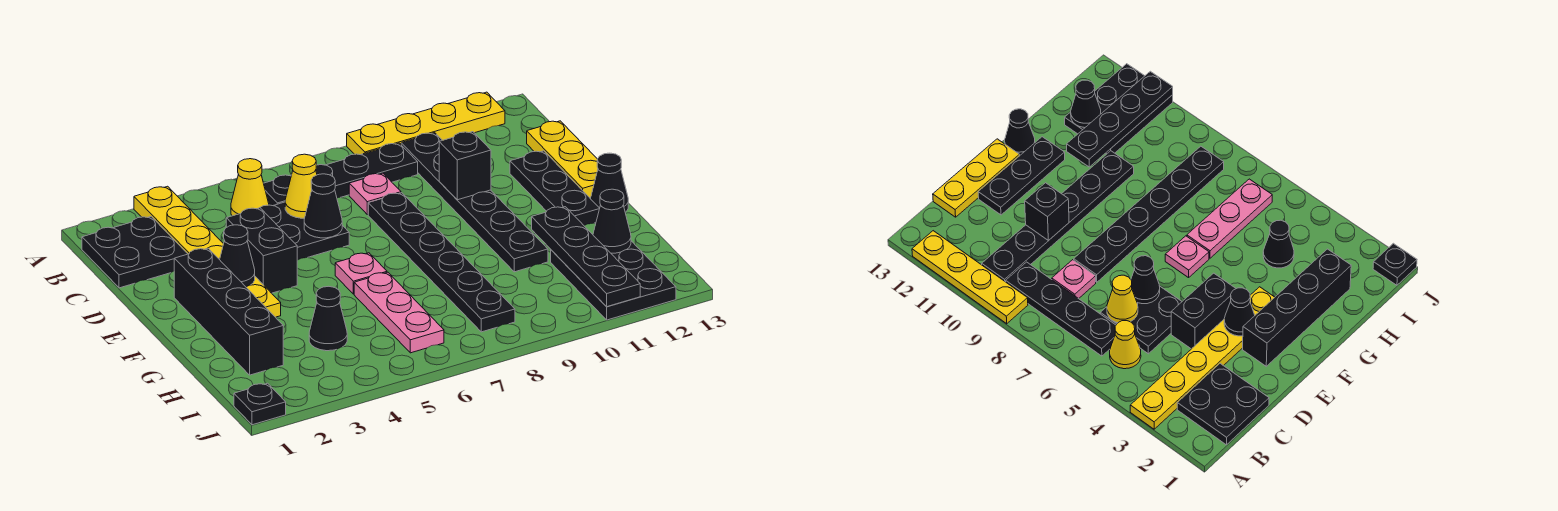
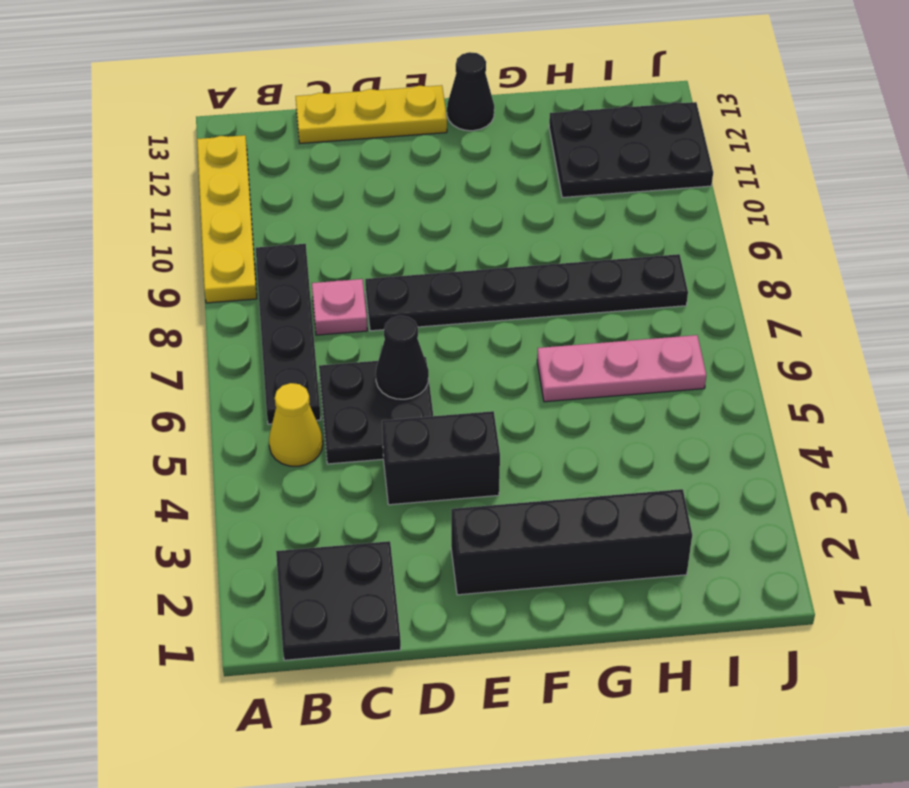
none -> yellow 1x6 plate [134,186,281,317]
none -> black 1x6 plate [401,133,548,272]
none -> black 1x3 plate [510,151,600,226]

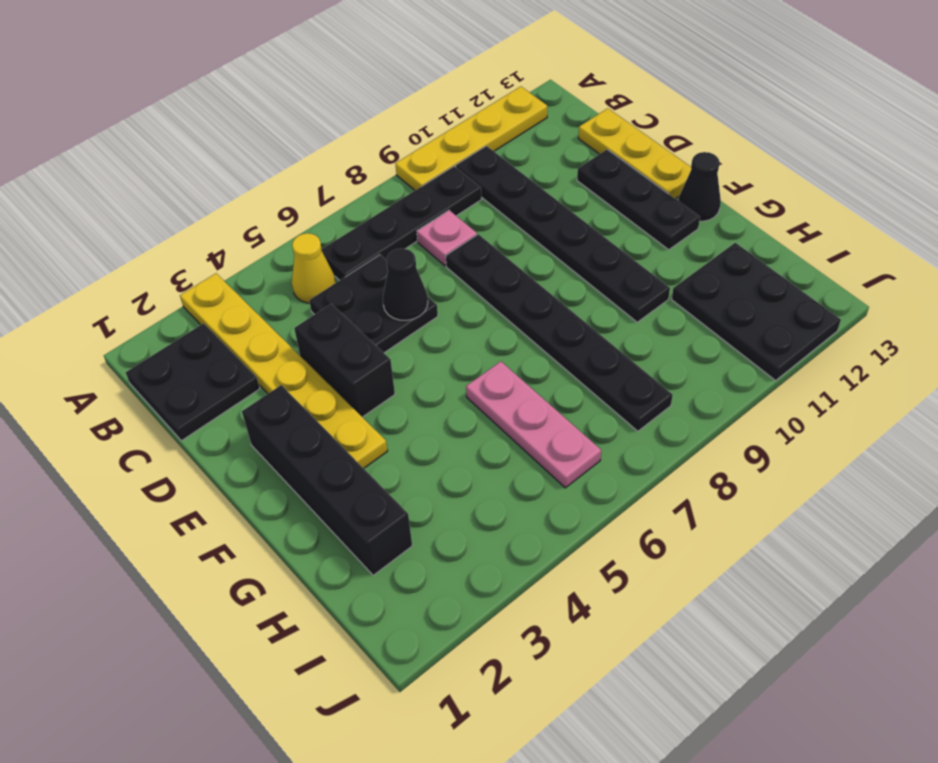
none -> pink 1x1 plate [335,253,387,294]
none -> black 1x1 cone [309,286,347,351]
none -> black 1x1 plate [234,383,286,425]

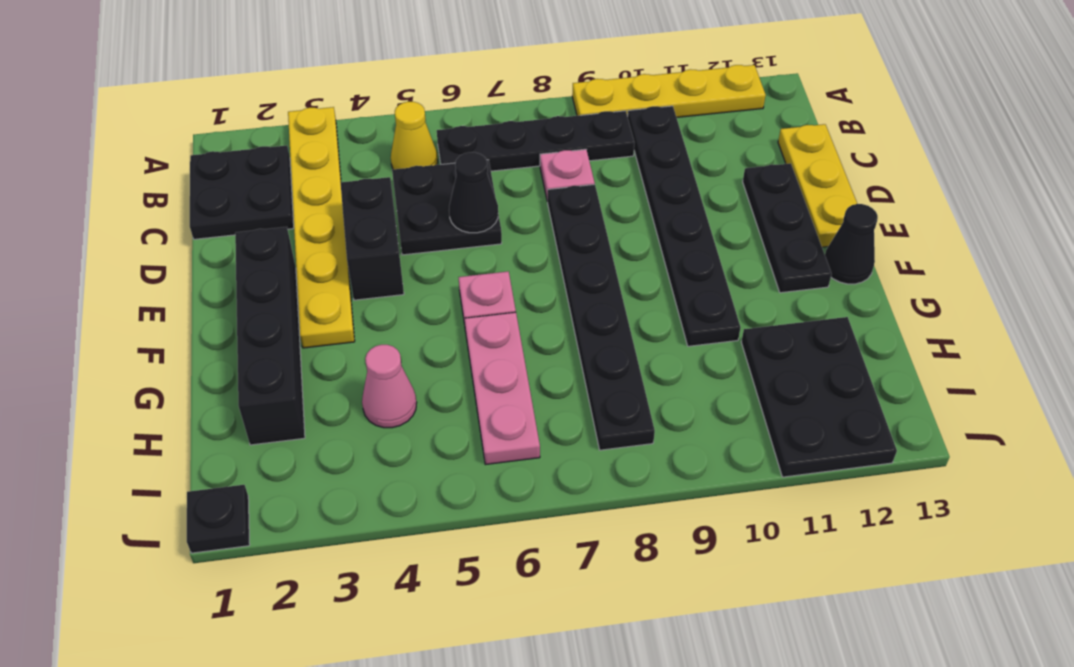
pink 1x1 cone [362,345,417,428] -> black 1x1 cone [309,286,347,351]
none -> yellow 1x1 cone [285,154,317,218]
none -> black 1x1 brick [439,132,491,200]
none -> black 1x1 cone [220,225,255,287]

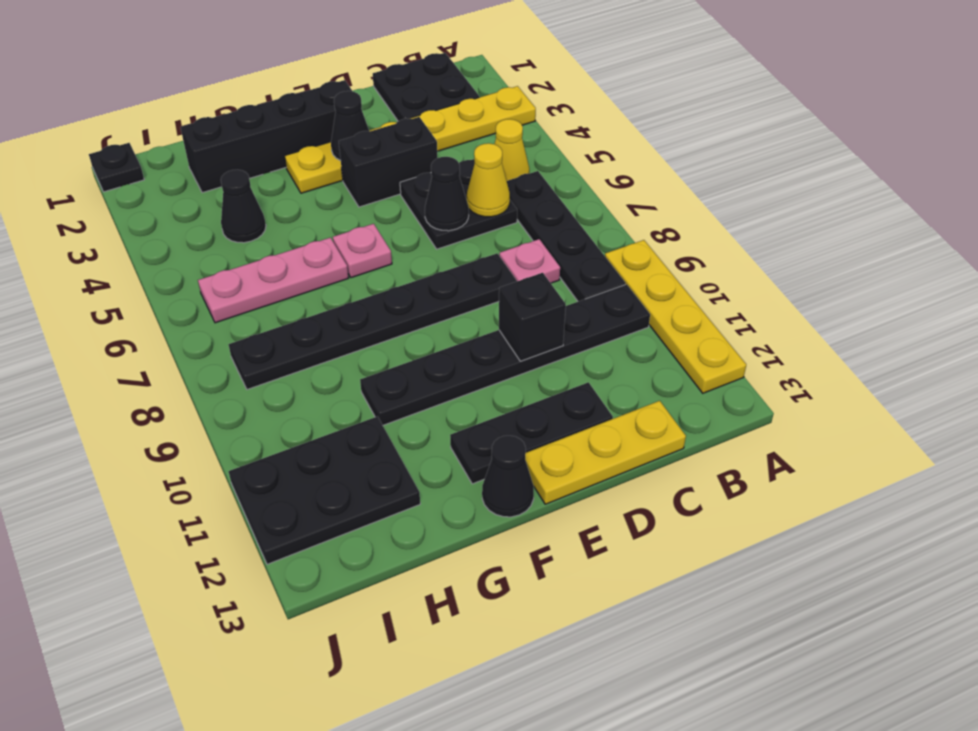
none -> black 1x4 plate [532,207,640,307]
none -> black 1x1 cone [593,189,631,253]

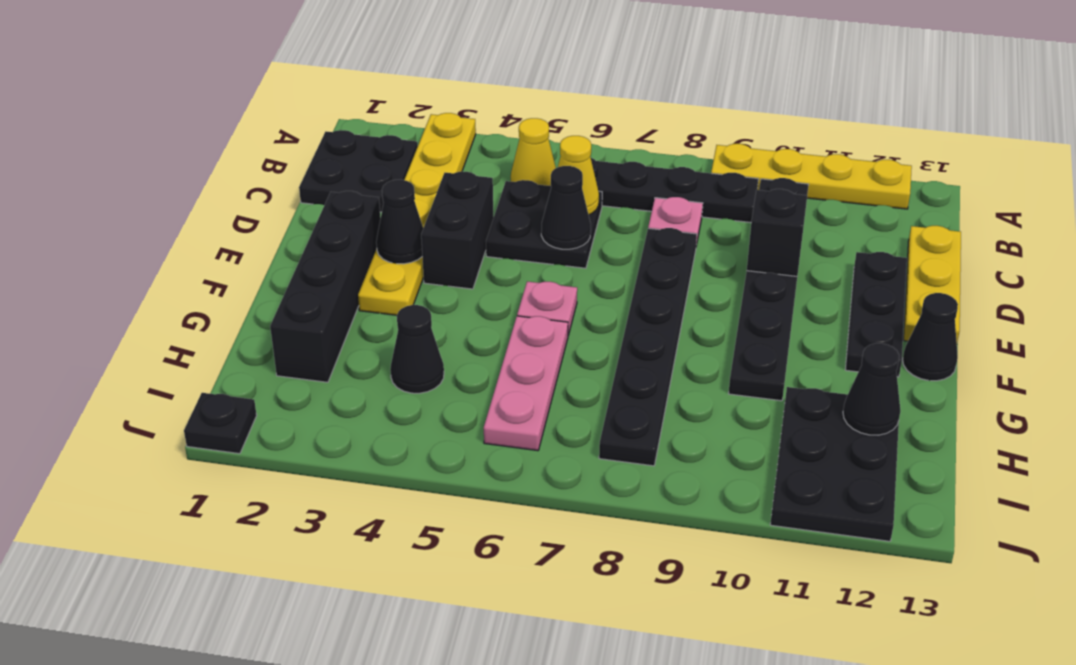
none -> black 1x4 plate [532,207,640,307]

